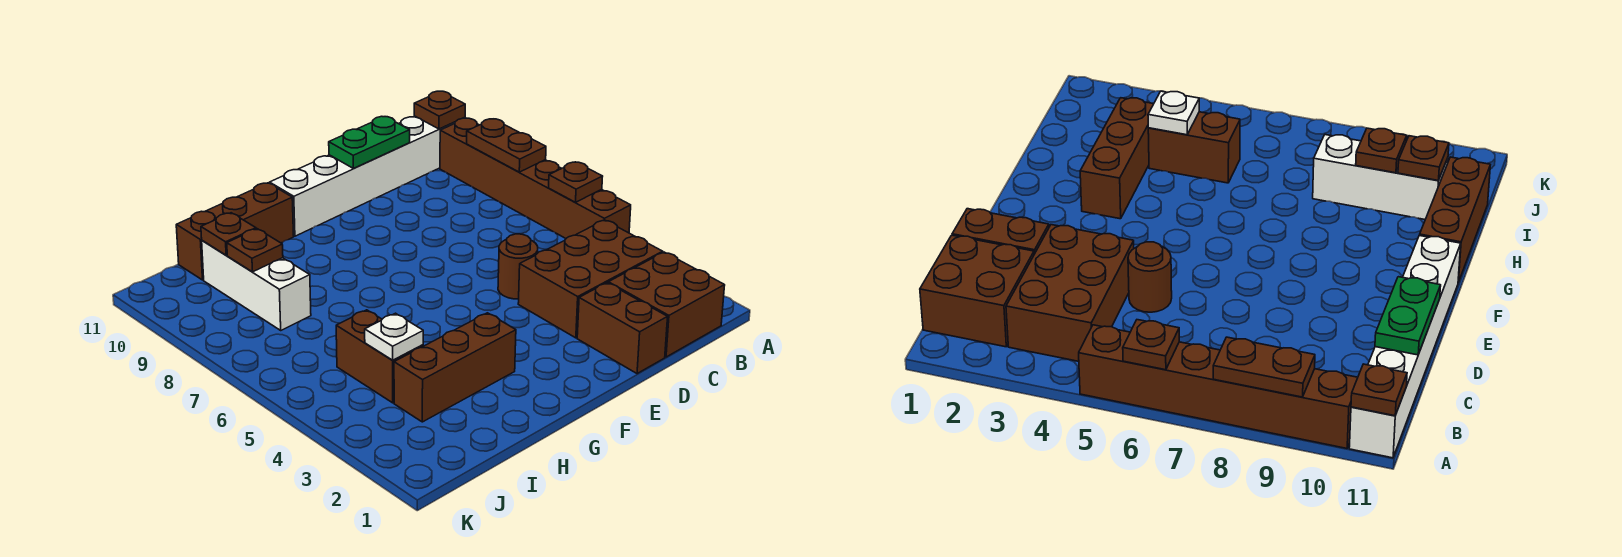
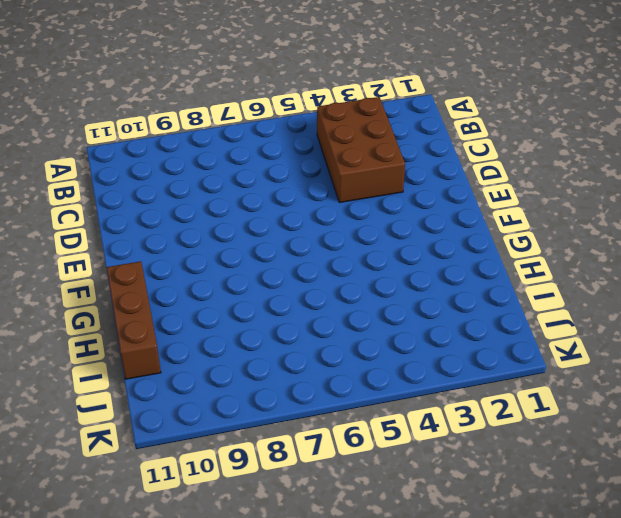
none -> brown 1x6 brick [440,118,631,238]
none -> white 1x6 brick [270,116,455,236]
none -> brown 2x2 brick [608,252,725,357]

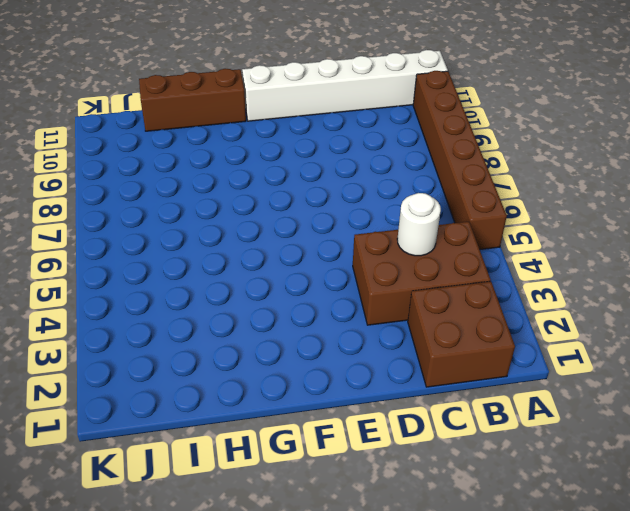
white 1x1 round brick [397,193,441,256] -> none
none -> brown 1x2 brick [577,283,668,374]
none -> brown 1x1 round brick [498,234,538,299]
none -> brown 1x3 brick [394,313,516,422]

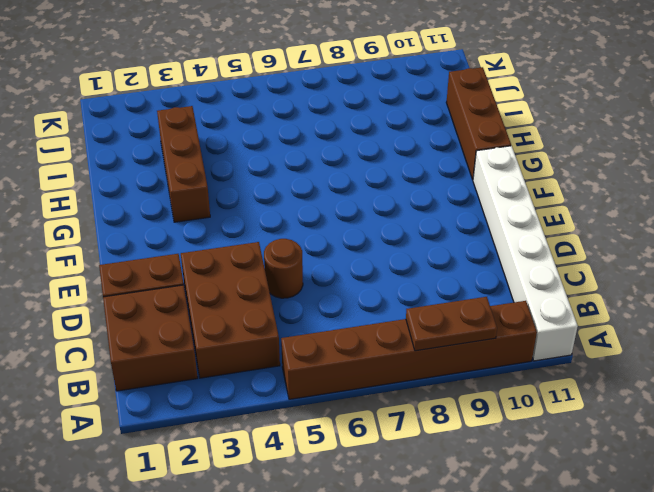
none -> brown 1x2 brick [336,310,423,403]
none -> white 1x3 brick [202,241,311,330]
none -> brown 1x1 plate [549,162,603,202]

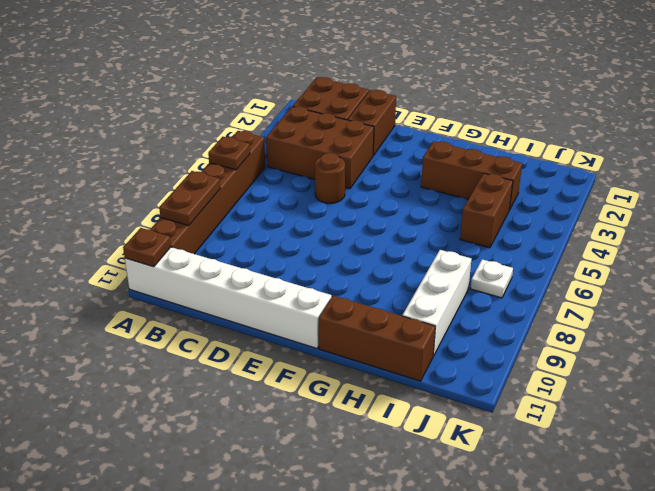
white 1x1 plate [470,259,513,298] -> white 1x1 plate moved to [365,313,423,360]
none -> green 1x2 plate [329,116,410,168]
none -> brown 1x1 plate [227,229,283,272]
none -> brown 1x1 plate [201,213,256,255]

